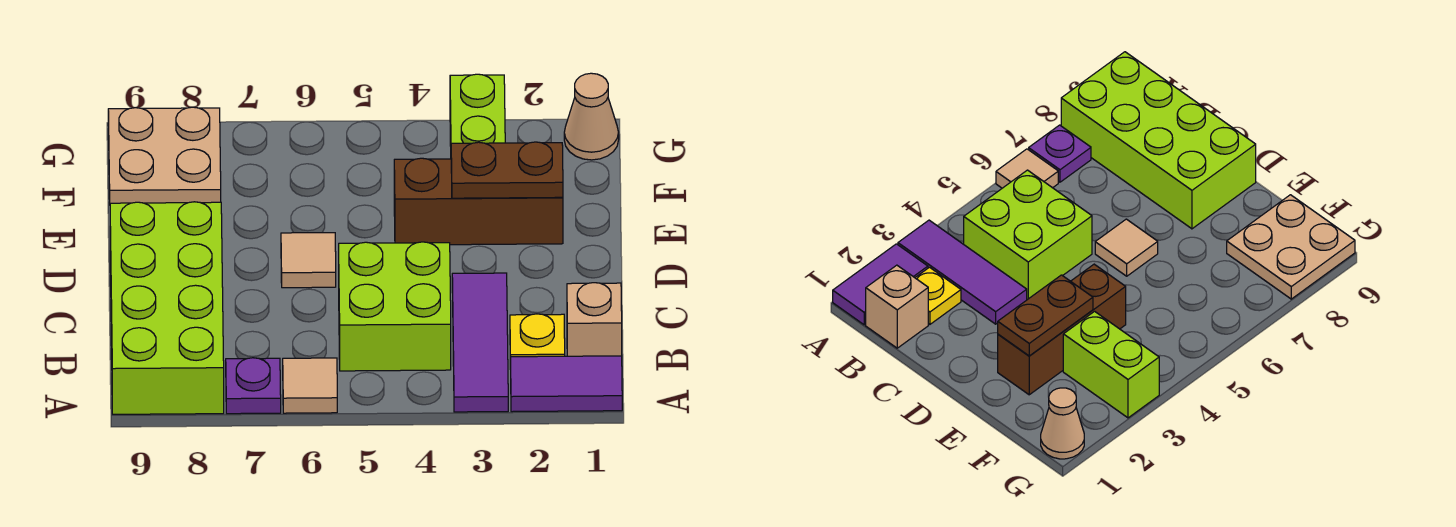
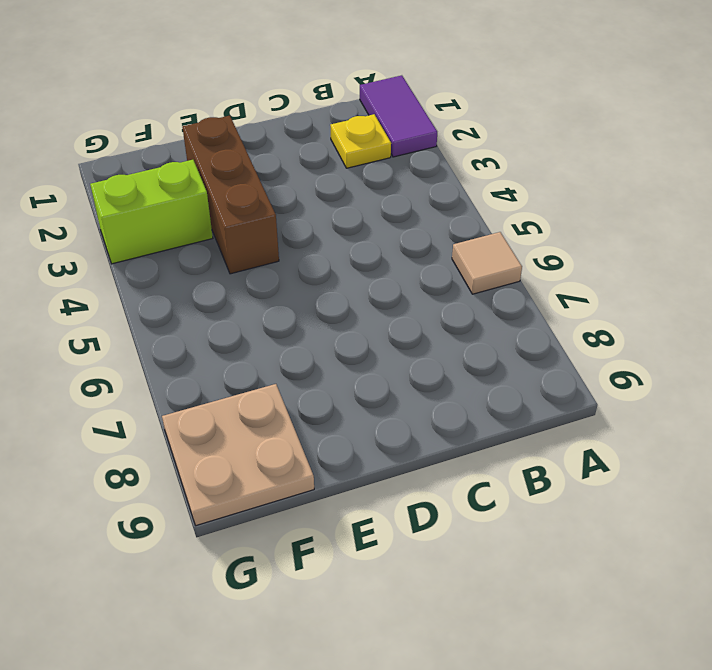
none -> purple 1x3 tile [452,273,508,412]
none -> purple 1x1 plate [226,358,281,414]
none -> lime 2x4 brick [110,202,224,414]

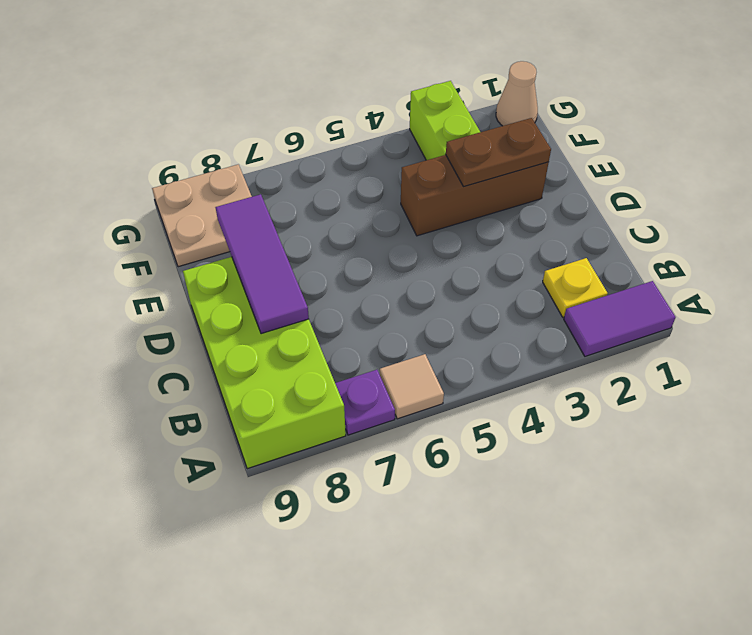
purple 1x3 tile [215,194,309,334] -> purple 1x3 tile moved to [452,273,508,412]
none -> tan 1x1 brick [567,283,622,356]
none -> lime 2x2 brick [339,242,451,371]
none -> tan 1x1 tile [281,233,336,288]

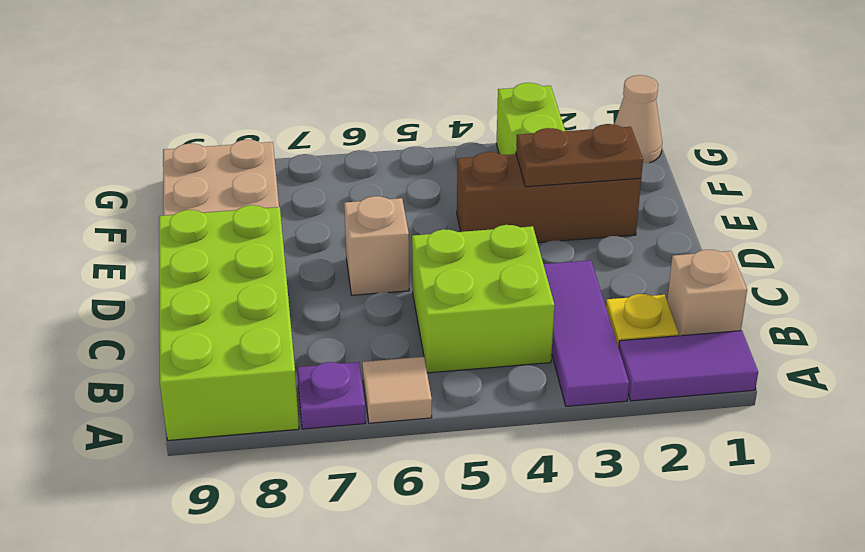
tan 1x1 brick [344,196,409,295] -> tan 1x1 tile [281,233,336,288]

